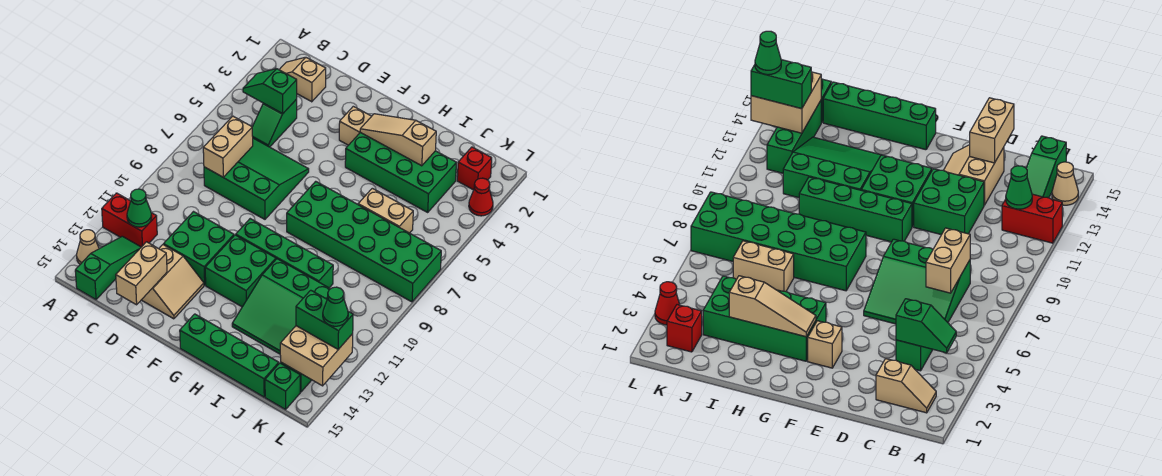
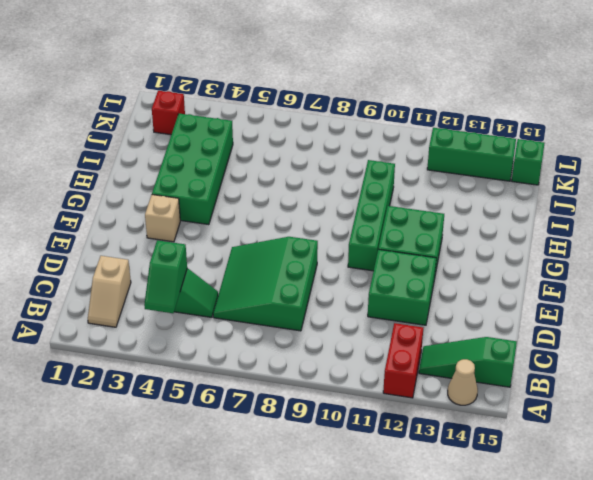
none -> tan 2x2 slope [142,245,204,319]
none -> green 2x6 brick [287,181,441,302]
none -> green 1x4 brick [180,314,279,397]

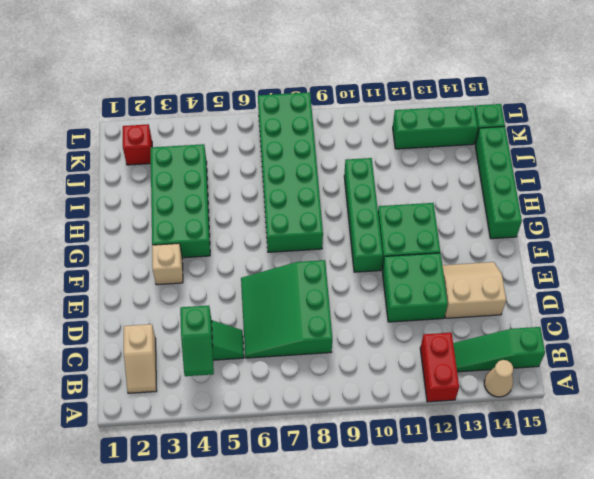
none -> green 3x3 slope [232,259,330,354]
none -> tan 1x2 brick [358,188,413,233]
none -> red 1x1 cone [469,178,493,216]

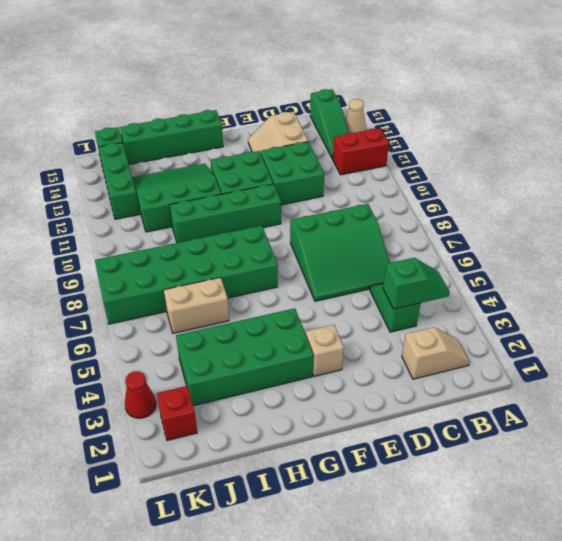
none -> green 1x1 cone [127,189,152,227]
none -> tan 1x2 brick [203,116,253,177]
none -> tan 1x2 brick [116,242,167,305]

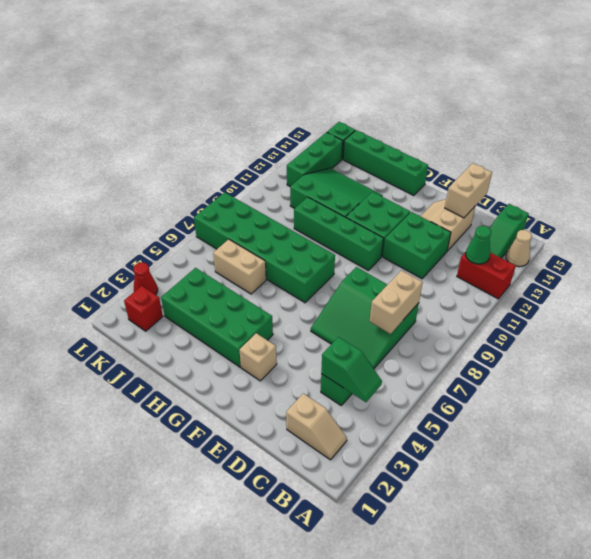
none -> tan 1x3 slope [360,114,436,166]
none -> tan 2x2 brick [280,326,353,386]
none -> green 1x2 brick [296,290,353,349]

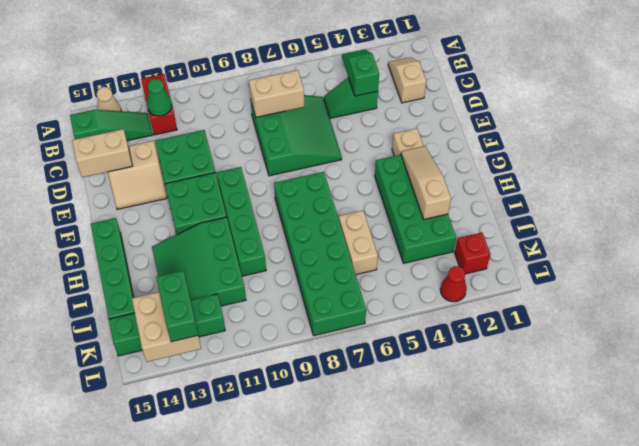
none -> green 1x1 cone [323,287,348,326]

